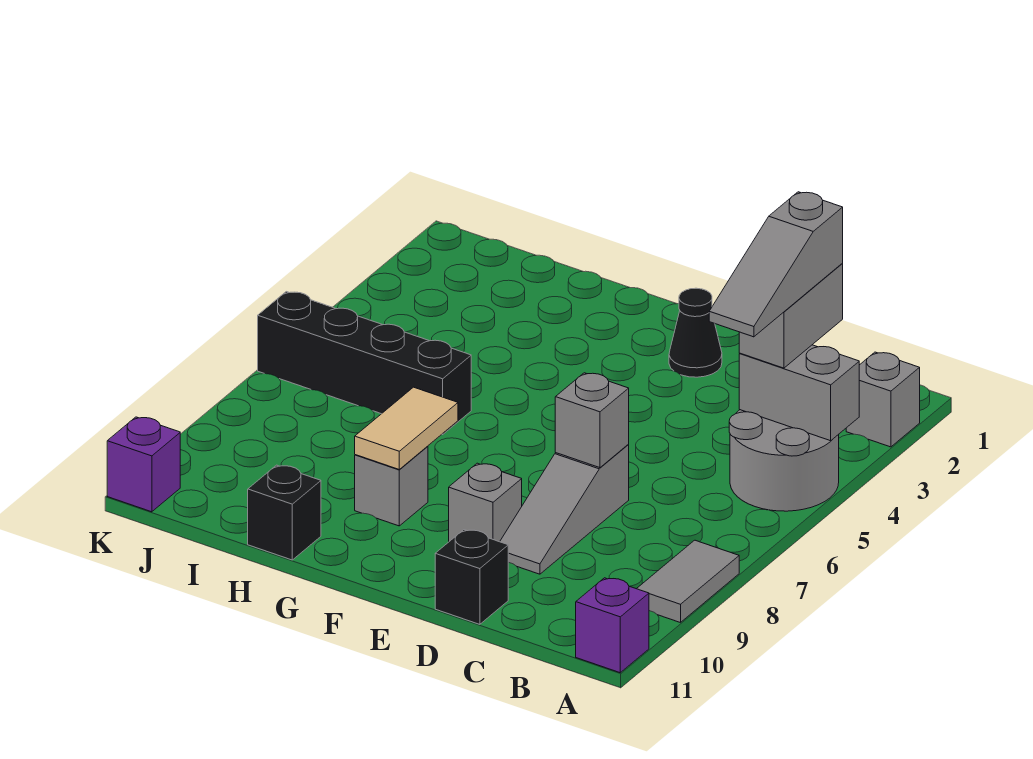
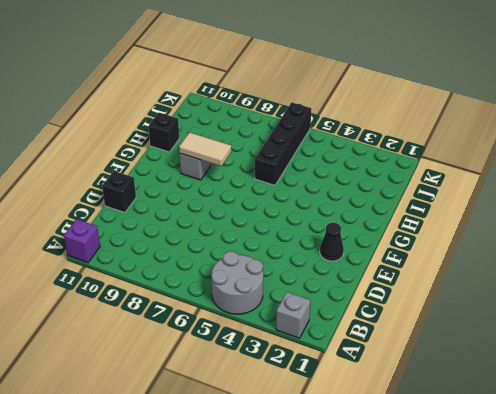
none -> grey 1x2 tile [637,540,739,623]
none -> grey 1x3 slope [500,445,629,574]
none -> grey 1x1 brick [449,463,522,542]

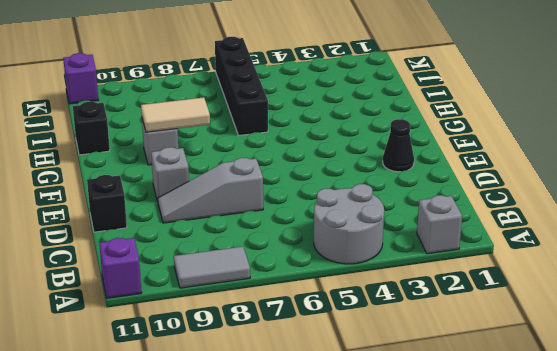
none -> grey 1x2 brick [739,345,859,441]
none -> grey 1x1 brick [555,373,629,468]
none -> grey 1x2 brick [739,264,843,368]

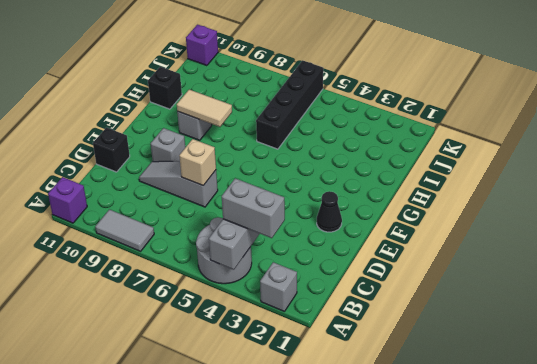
tan 1x1 brick [179,139,216,186] -> grey 1x1 brick [555,373,629,468]
none -> grey 1x3 slope [709,192,843,337]

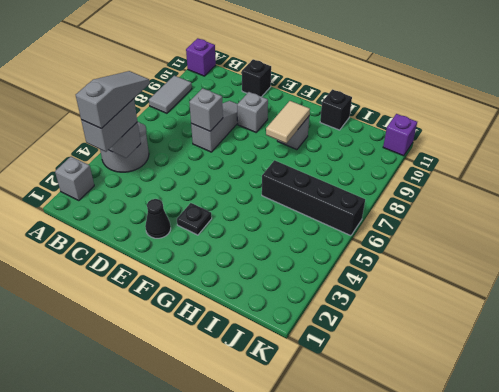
black 1x1 plate [177,203,212,235] -> none

